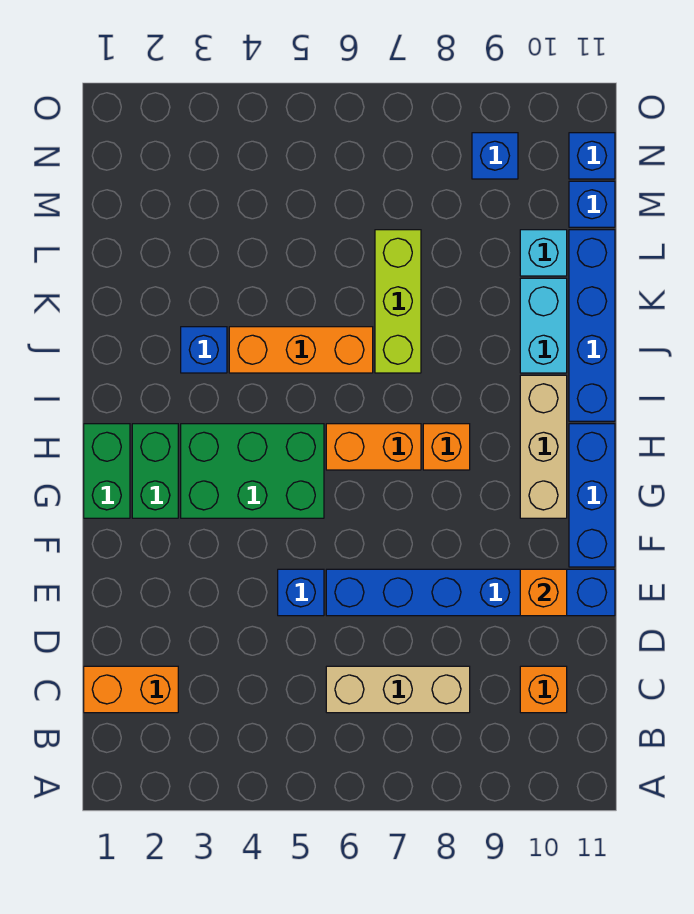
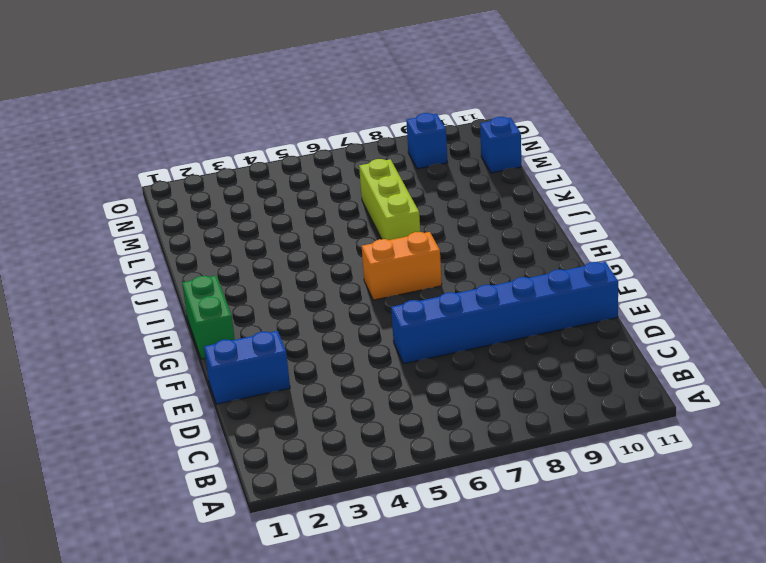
blue 1x2 brick [204,331,290,404] -> none
none -> orange 1x2 brick [84,666,178,713]
none -> tan 1x3 brick [326,666,470,713]
none -> orange 1x1 brick [520,666,567,713]

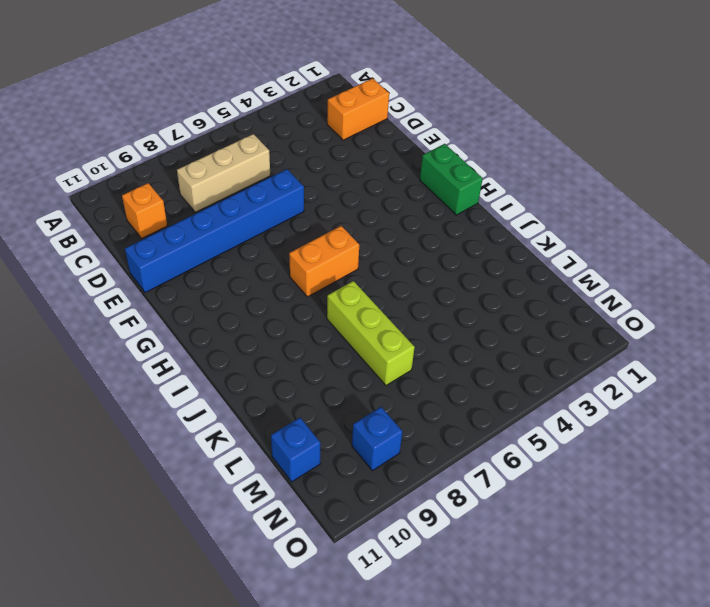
none -> blue 1x1 brick [278,569,324,616]
none -> blue 1x3 brick [569,424,615,567]
none -> green 1x2 brick [132,424,178,518]

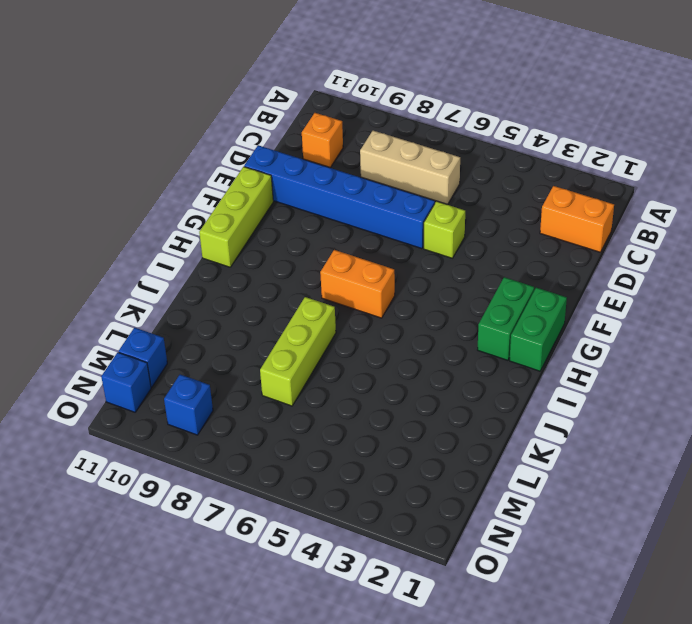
lime 1x1 brick [424,201,465,258] -> blue 1x1 brick [278,569,324,616]
lime 1x3 brick [199,167,273,267] -> blue 1x3 brick [569,424,615,567]
none -> green 2x3 brick [181,424,324,518]
none -> tan 1x3 brick [520,375,567,518]
none -> orange 1x1 brick [423,424,470,470]

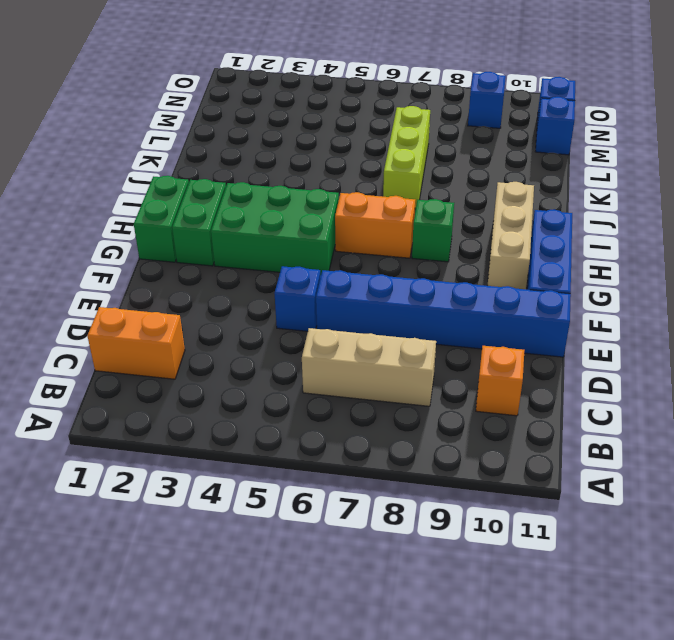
green 1x1 brick [412,199,454,262] -> orange 1x1 brick [423,424,470,470]
none -> blue 1x4 brick [569,230,615,421]
none -> blue 1x1 brick [181,327,227,373]
none -> orange 1x3 brick [229,327,373,373]

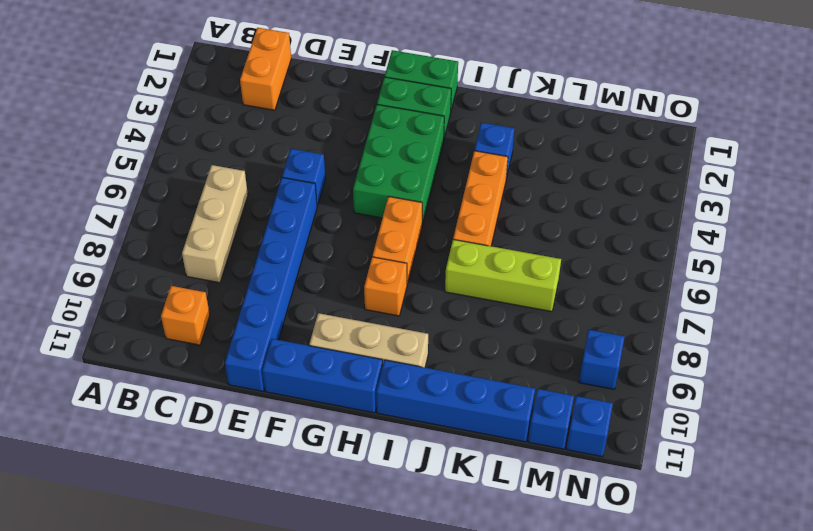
none -> cyan 1x2 brick [520,278,567,373]
none -> cyan 1x1 brick [520,230,567,276]
none -> orange 1x1 brick [520,569,567,616]

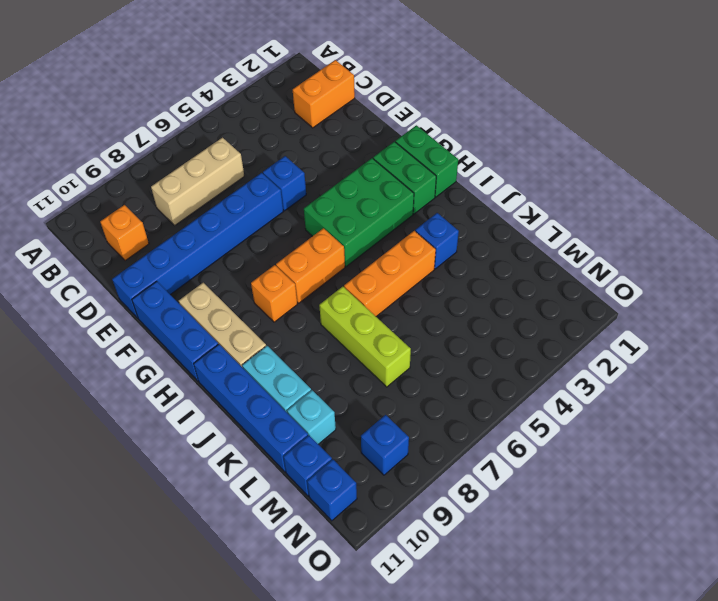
none -> orange 1x1 brick [520,569,567,616]

